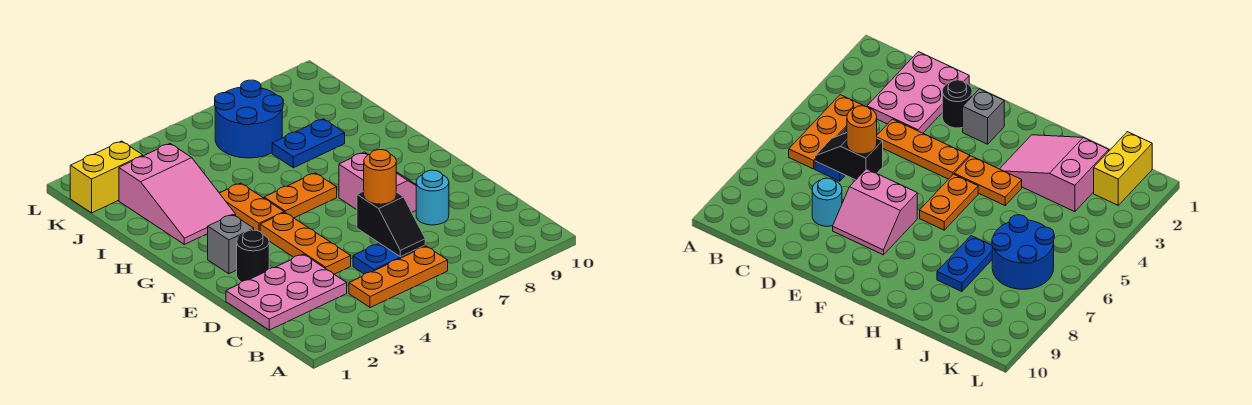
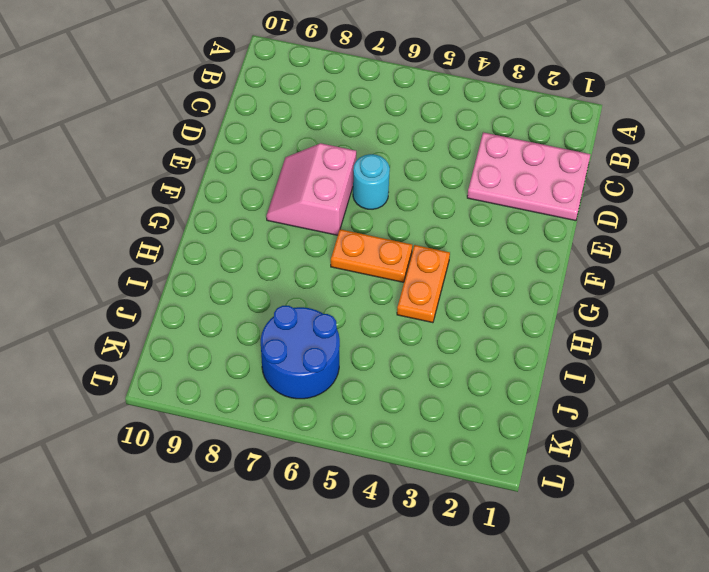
cyan 1x1 round brick [353,154,390,209] -> cyan 1x1 round brick moved to [416,170,449,225]
none -> orange 1x3 plate [349,246,448,308]
none -> blue 1x2 plate [353,243,425,274]
none -> orange 1x3 plate [260,213,351,274]

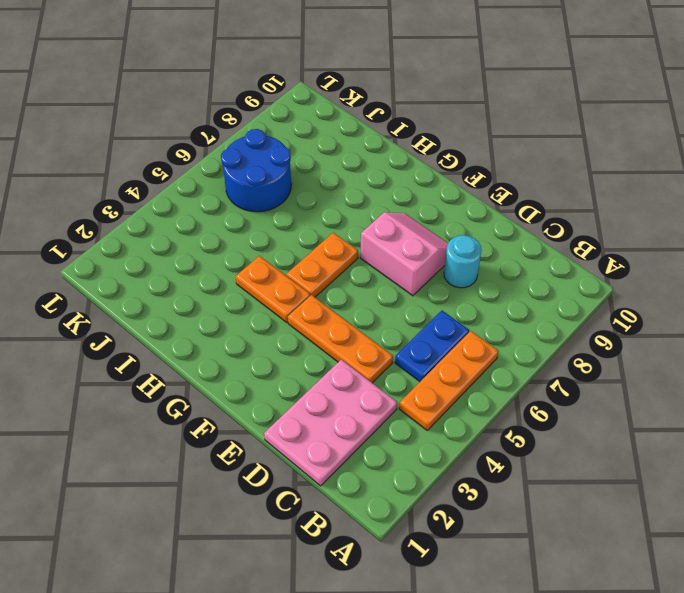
none -> black 1x1 round brick [237,230,269,282]
none -> grey 1x1 brick [208,214,254,274]
none -> pink 2x3 slope [119,144,236,244]

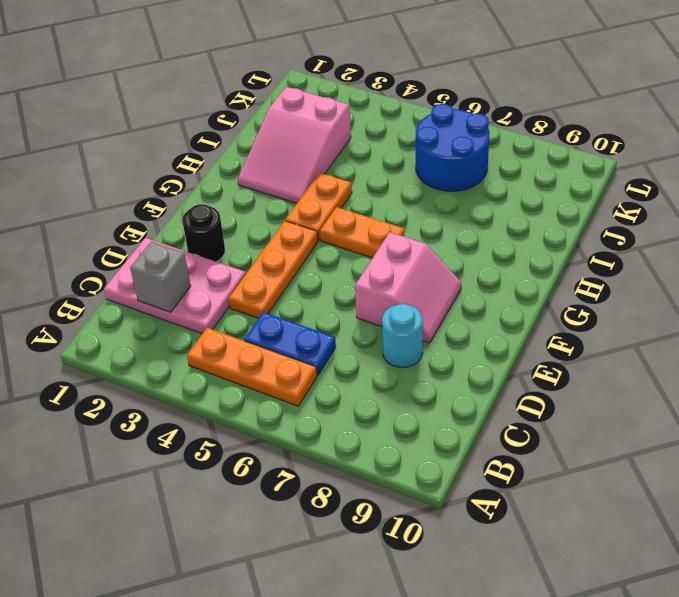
grey 1x1 brick [130,242,191,313] -> grey 1x1 brick moved to [208,214,254,274]
none -> blue 1x2 plate [272,119,345,168]
none -> yellow 1x2 brick [70,141,143,213]
none -> black 1x2 slope [357,191,425,257]

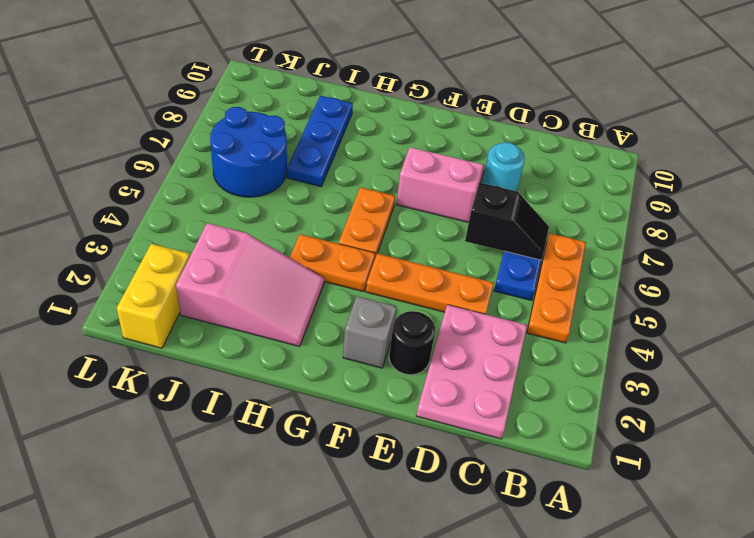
blue 1x3 plate [287,96,353,186] -> blue 1x2 plate [272,119,345,168]
none -> orange 1x1 round brick [364,150,396,204]

